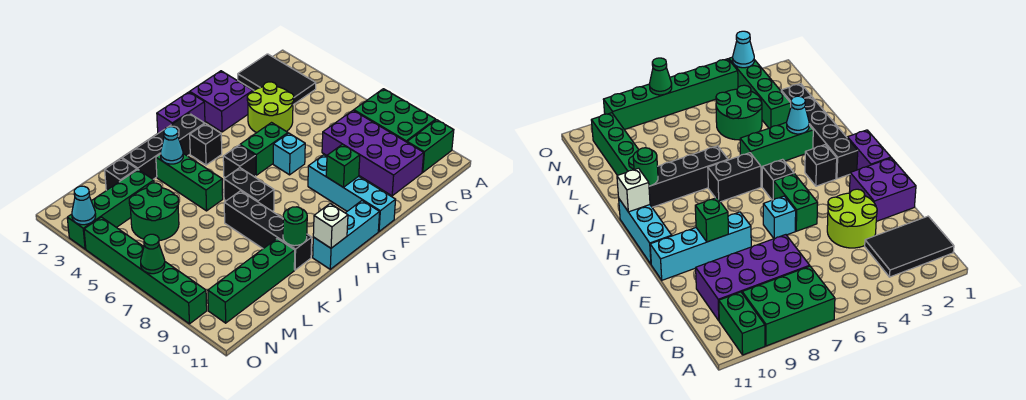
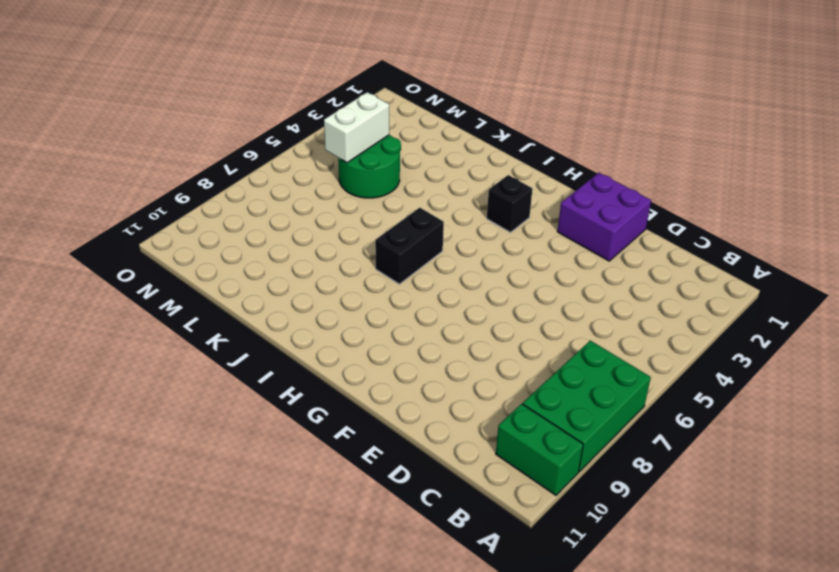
white 1x2 brick [324,92,389,163] -> none
none -> black 2x3 tile [238,54,316,105]
none -> purple 2x4 brick [322,110,424,196]
none -> lime 2x2 round brick [247,82,294,133]

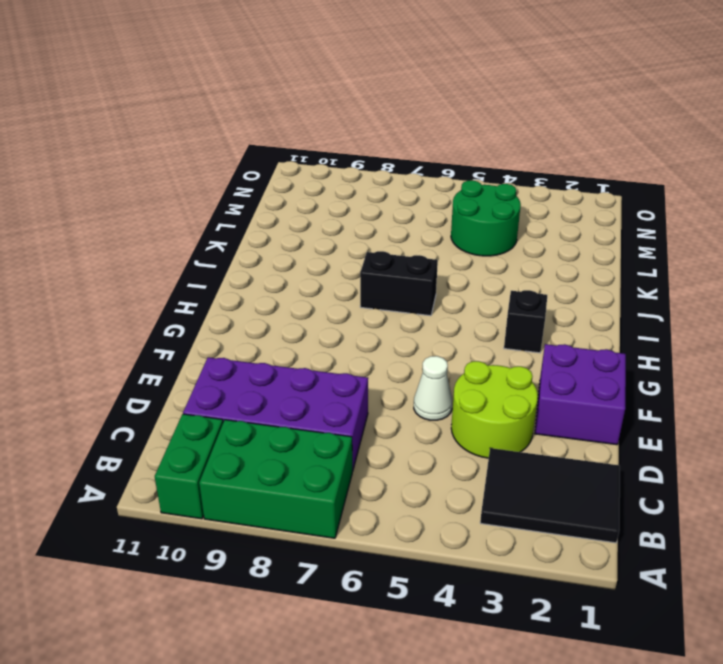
white 1x1 cone [414,356,453,420] -> none
none -> green 1x2 brick [240,123,288,175]
none -> cyan 1x1 brick [273,133,305,175]
none -> cyan 1x4 brick [308,155,396,231]

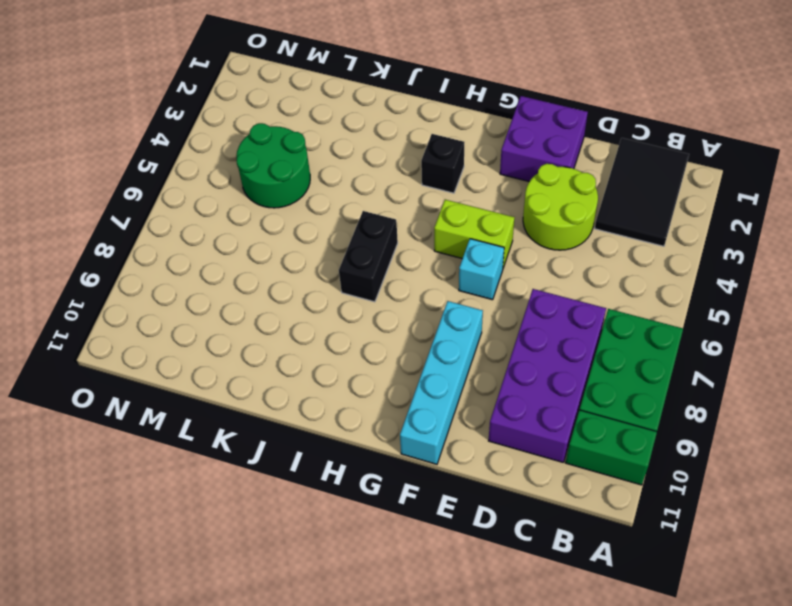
lime 1x2 brick [434,200,515,268] -> green 1x2 brick [240,123,288,175]
none -> purple 1x2 brick [157,92,205,133]
none -> cyan 1x3 brick [313,201,380,269]
none -> black 1x4 brick [122,113,205,179]

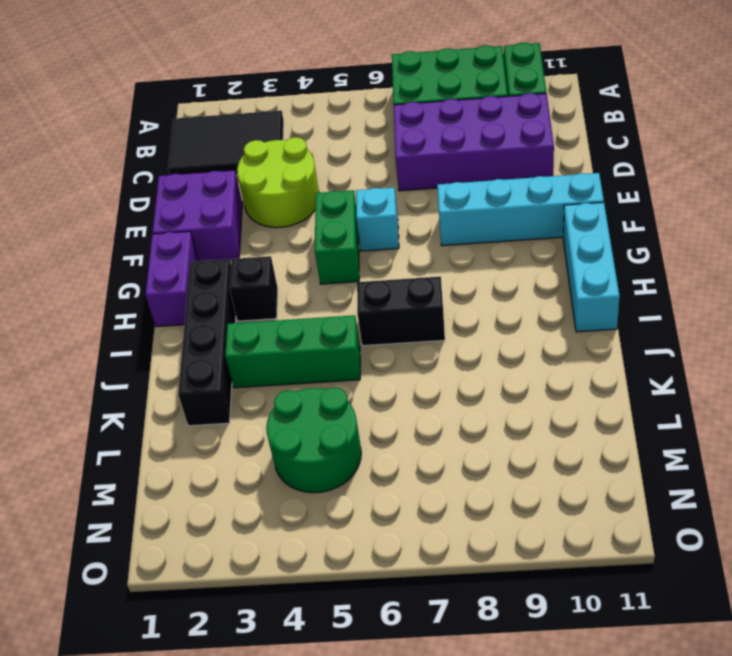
none -> black 1x1 brick [223,145,256,178]
none -> black 1x4 brick [224,191,312,270]
none -> green 1x4 brick [208,239,295,323]

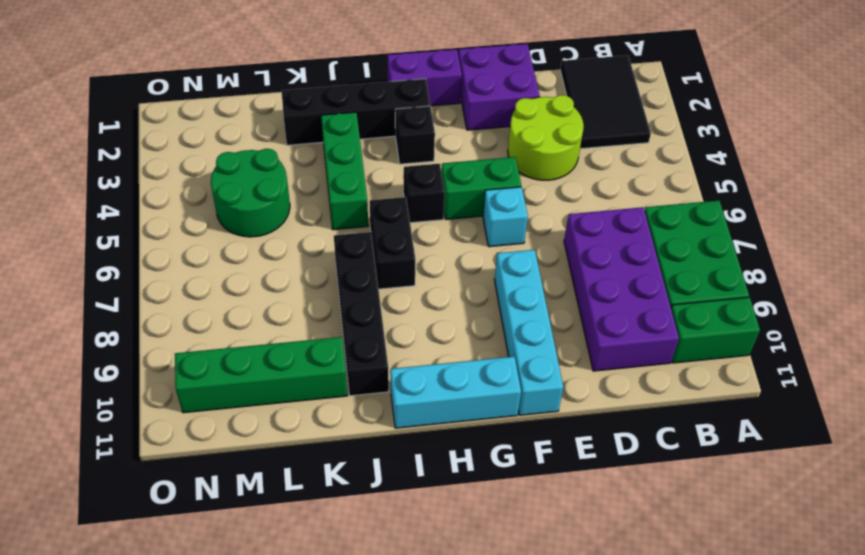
none -> black 1x1 brick [105,158,137,190]
none -> green 1x4 brick [67,170,154,249]
none -> green 1x6 brick [84,217,207,324]

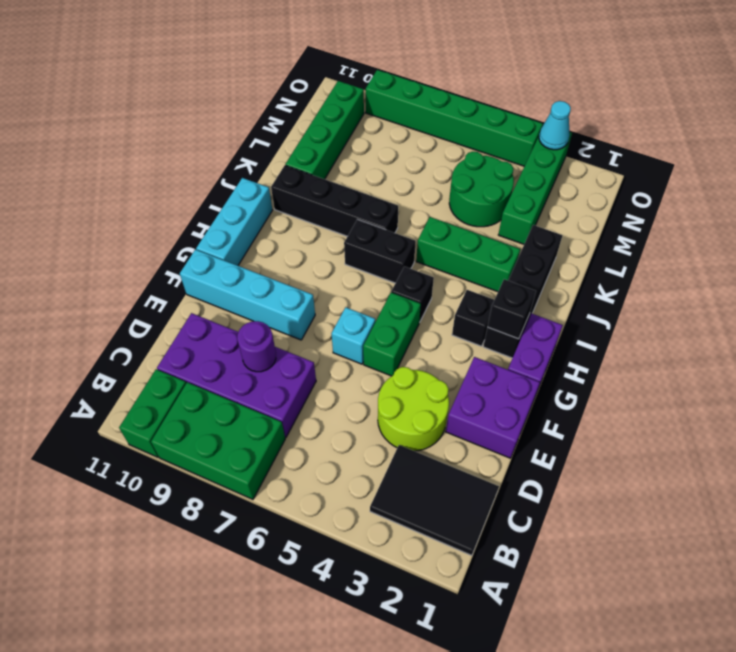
purple 1x1 round brick [237,321,276,372] -> none
black 1x1 brick [488,279,536,339] -> black 1x1 brick moved to [105,158,137,190]
none -> green 1x1 brick [326,144,360,187]
none -> white 1x1 brick [313,204,348,248]
none -> cyan 1x1 cone [161,127,183,164]

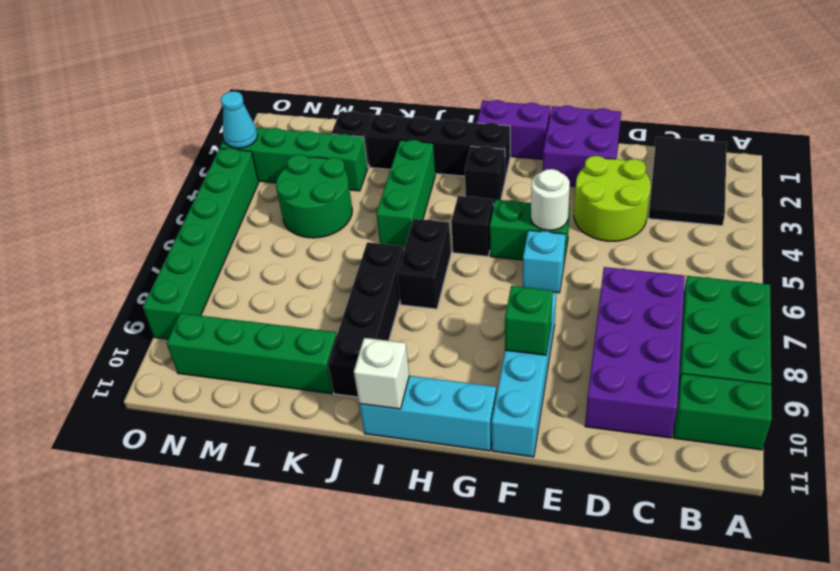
white 1x1 round brick [531,169,570,230] -> none
none -> cyan 1x1 cone [161,127,183,164]
none -> green 1x1 round brick [283,207,307,246]
none -> green 1x1 cone [141,234,165,274]

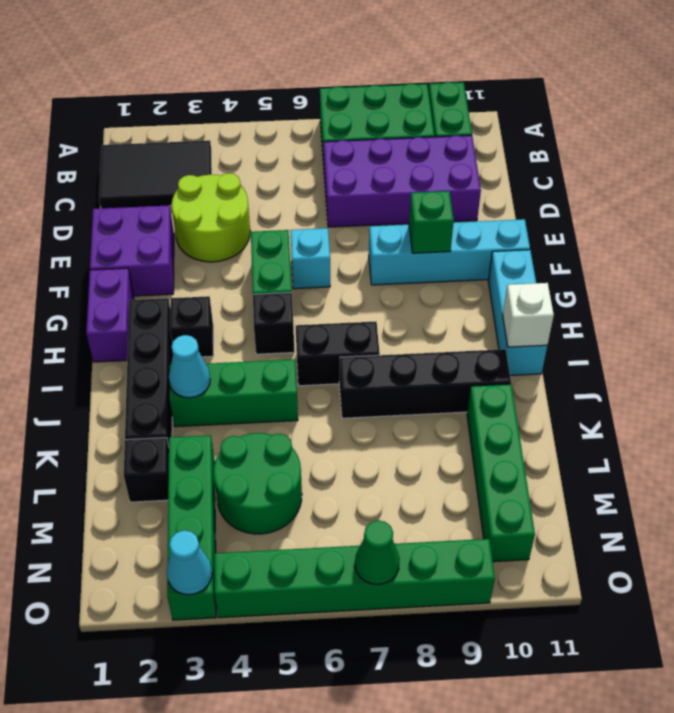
none -> green 1x1 round brick [283,207,307,246]

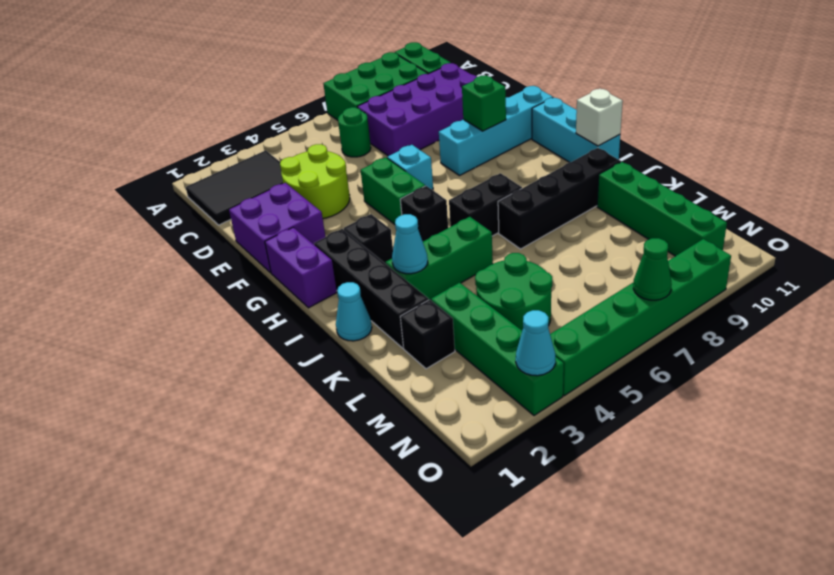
green 1x1 round brick [338,107,371,157] -> green 1x1 round brick moved to [283,207,307,246]
cyan 1x1 cone [336,282,372,341] -> none

